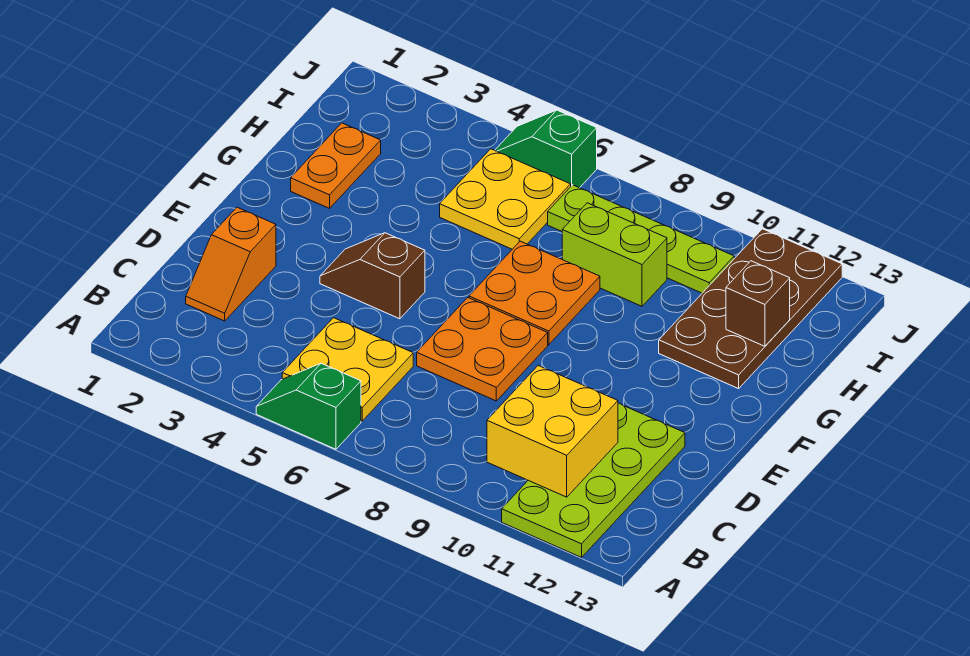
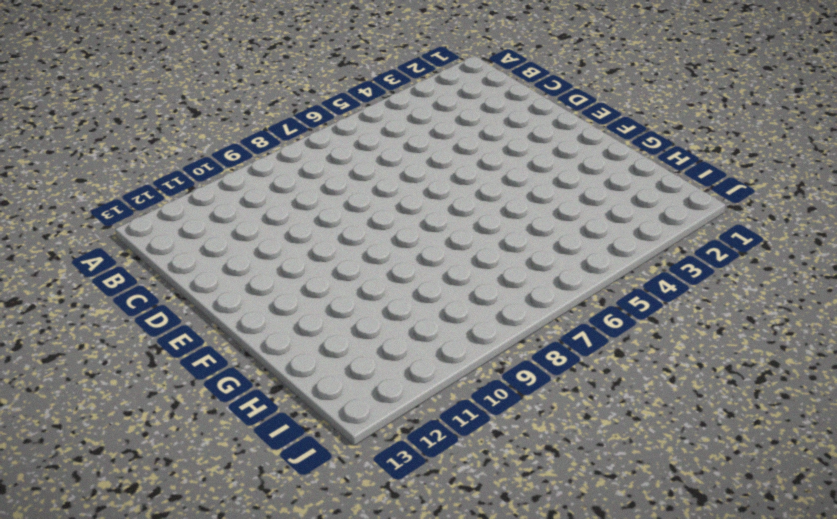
none -> green 1x2 slope [256,363,361,449]
none -> lime 2x4 plate [502,403,685,557]
none -> yellow 2x2 plate [282,318,413,421]

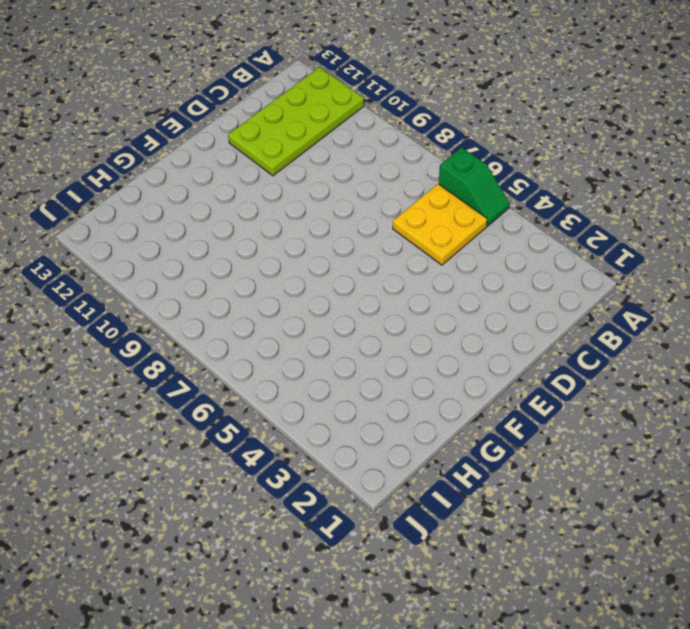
none -> orange 1x2 slope [186,207,276,321]
none -> orange 2x2 plate [417,298,548,401]
none -> brown 1x2 slope [320,233,425,319]

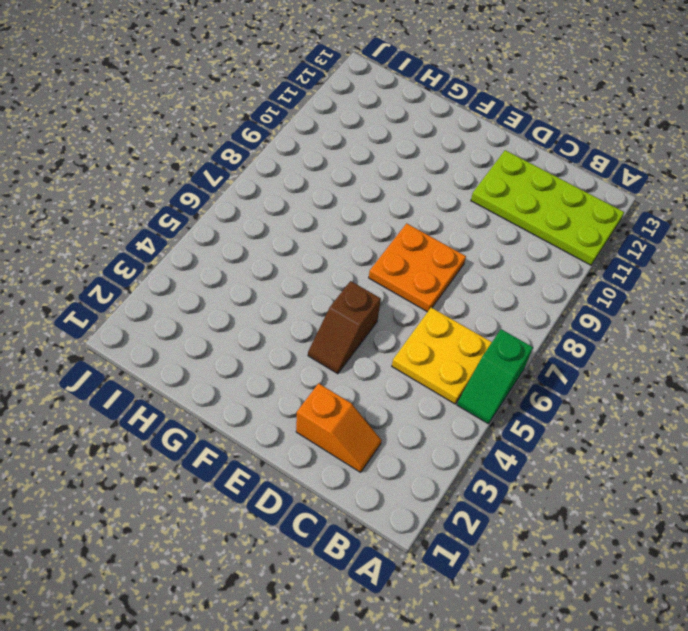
none -> orange 2x2 plate [469,241,600,345]
none -> orange 1x2 plate [291,123,381,208]
none -> brown 2x4 plate [659,229,842,389]

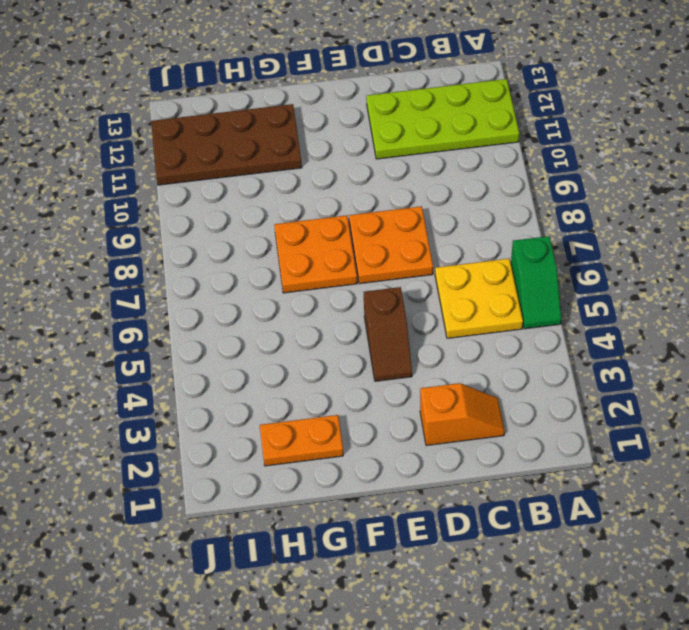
none -> yellow 2x2 plate [440,149,571,249]
none -> lime 1x2 brick [562,203,667,306]
none -> lime 1x4 plate [548,185,734,293]

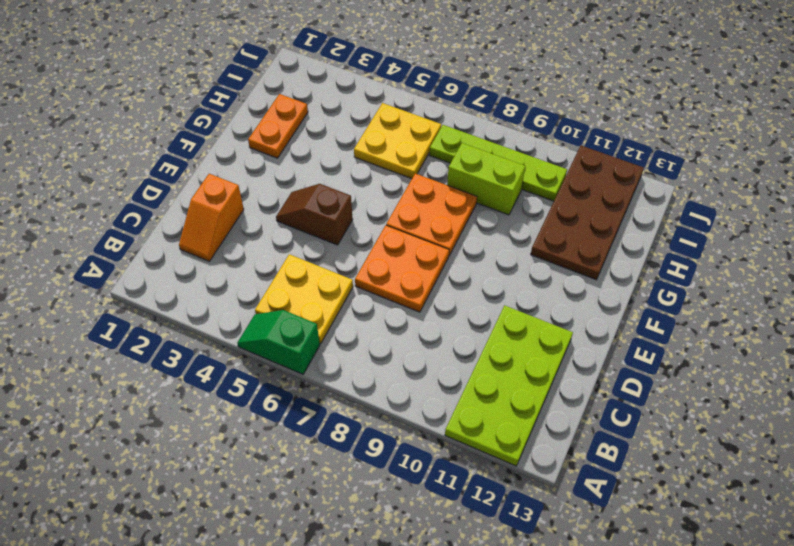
none -> green 1x2 slope [495,110,597,188]
none -> yellow 2x2 brick [487,366,618,497]
none -> brown 1x1 brick [726,261,790,346]

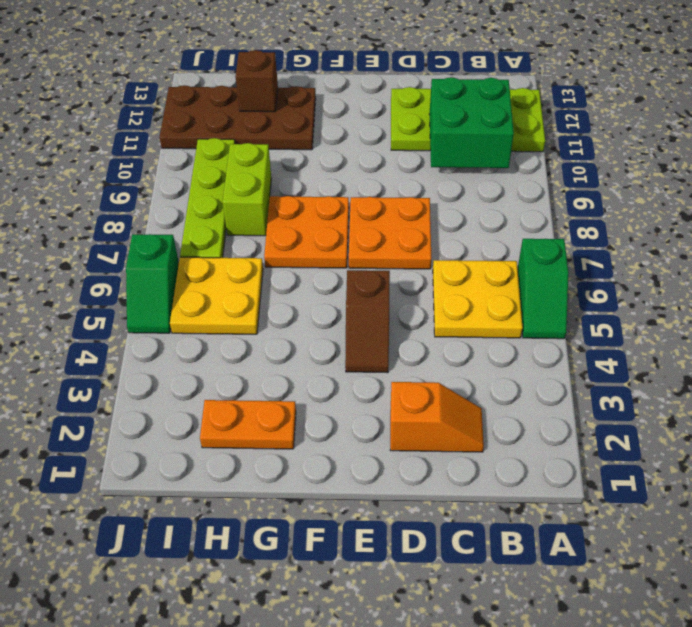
green 2x2 brick [429,77,514,168] -> yellow 2x2 brick [487,366,618,497]

